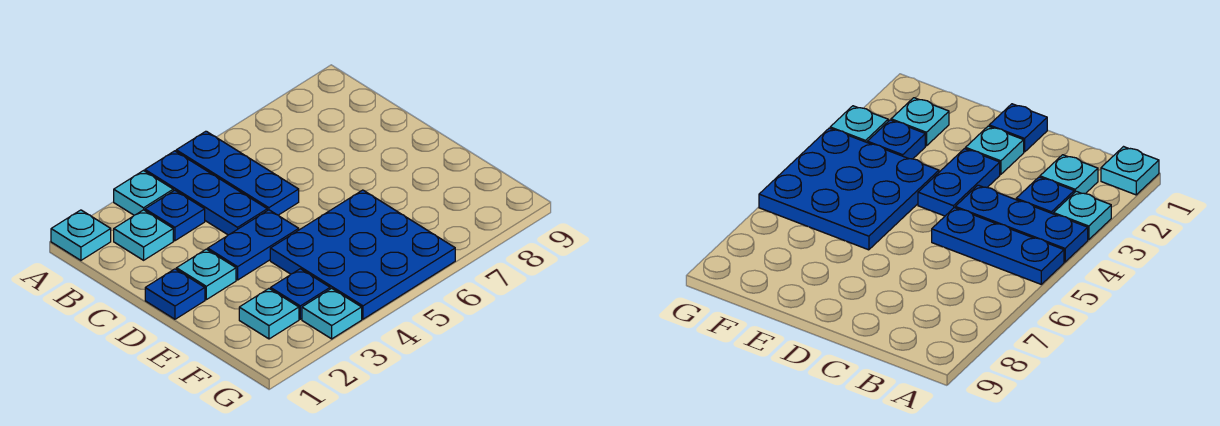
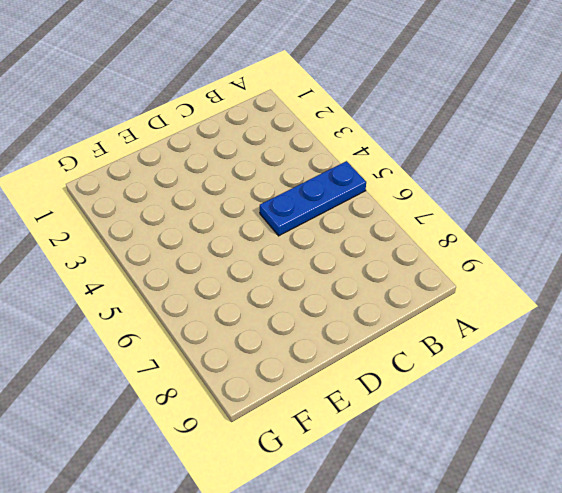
none -> cyan 1x1 plate [51,210,111,260]
none -> cyan 1x1 plate [114,171,173,215]
none -> blue 1x3 plate [145,151,267,235]

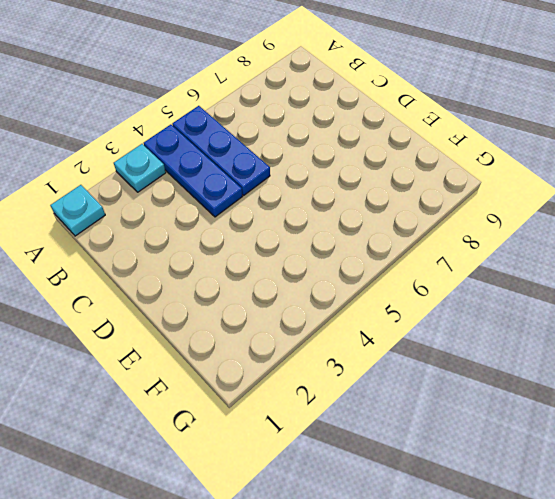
none -> cyan 1x1 plate [114,210,173,260]
none -> blue 1x1 plate [145,190,205,241]
none -> blue 1x1 plate [145,269,205,319]

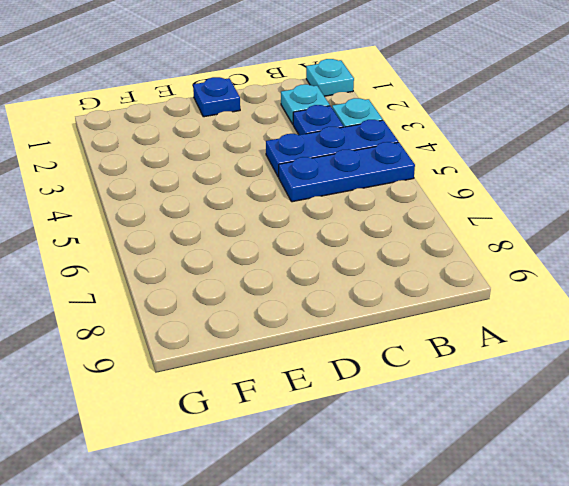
none -> cyan 1x1 plate [176,249,236,300]
none -> blue 1x2 plate [208,210,299,280]
none -> blue 3x3 plate [270,190,455,319]

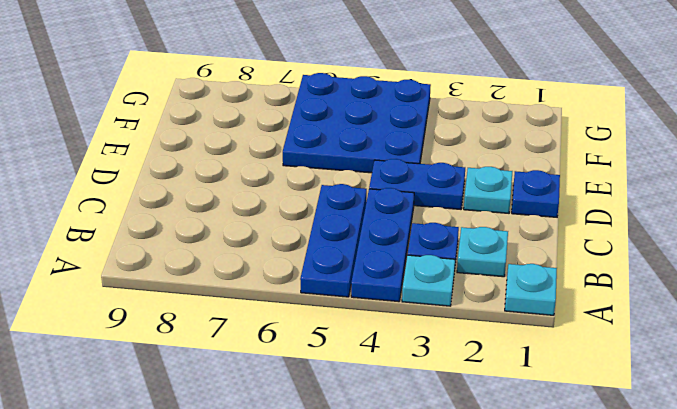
none -> cyan 1x1 plate [239,289,299,339]
none -> blue 1x1 plate [271,269,330,319]
none -> cyan 1x1 plate [302,288,362,339]

